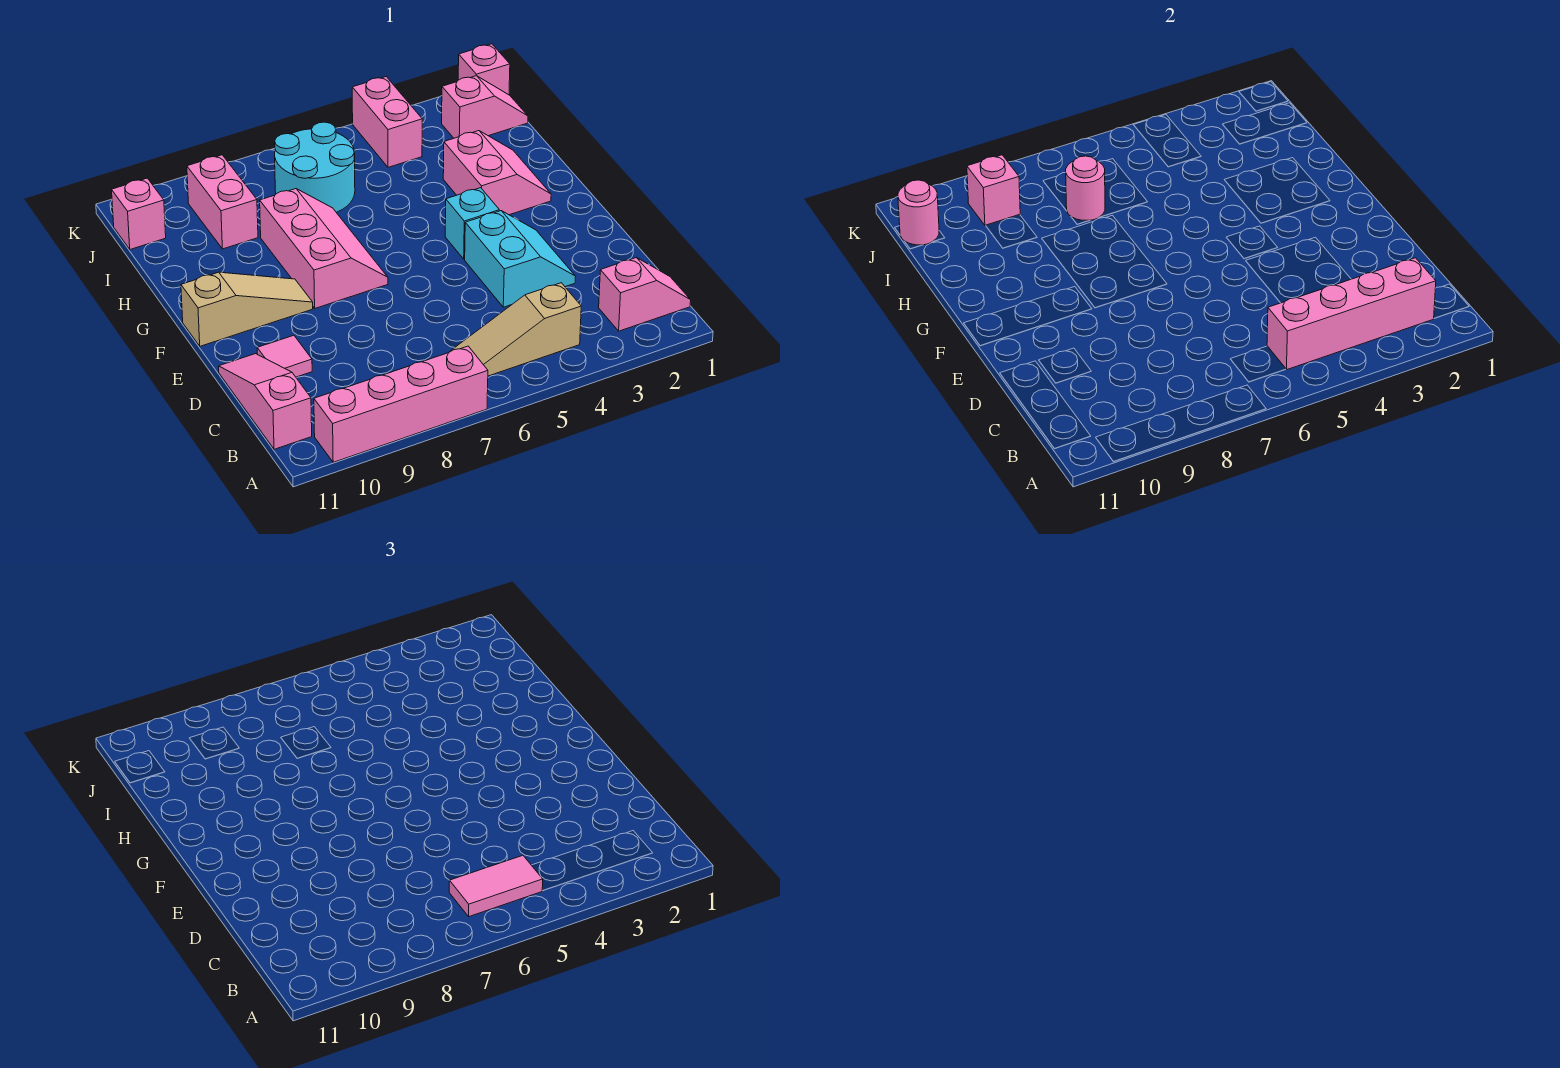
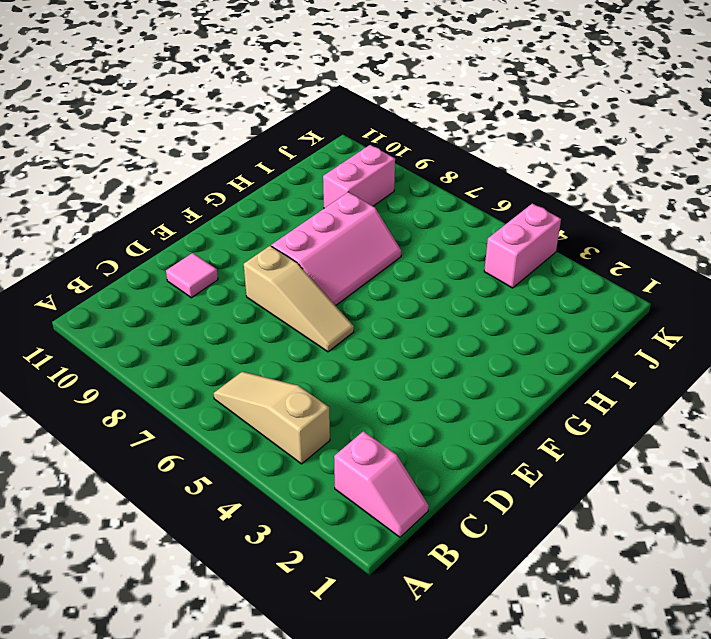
tan 1x3 slope [244,246,354,352] -> tan 1x3 slope moved to [181,272,313,346]
none -> pink 1x4 brick [314,346,488,462]
none -> pink 1x3 slope [219,354,312,449]
none -> cyan 2x2 slope [465,211,576,307]

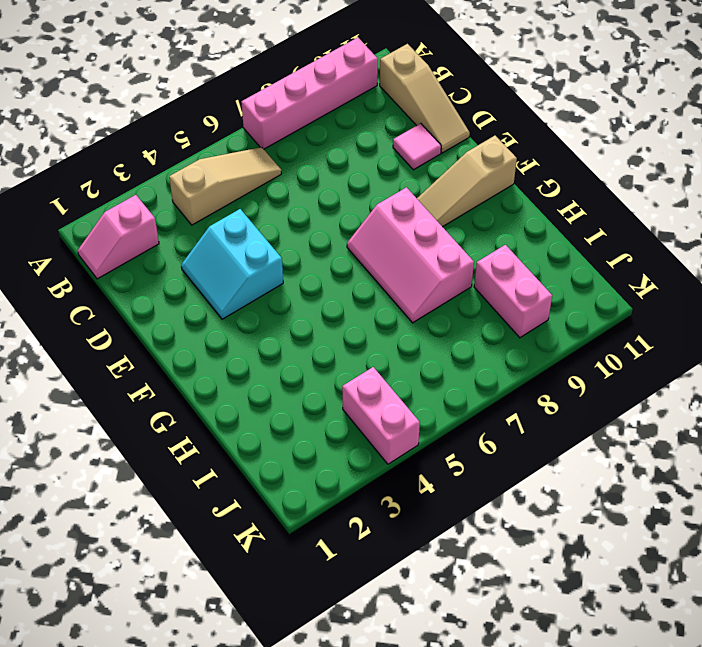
tan 1x3 slope [380,44,470,153] -> pink 1x3 slope [219,354,312,449]
none -> cyan 1x1 brick [445,188,499,259]
none -> pink 2x2 slope [443,131,551,215]
none -> cyan 2x2 round brick [275,122,355,212]

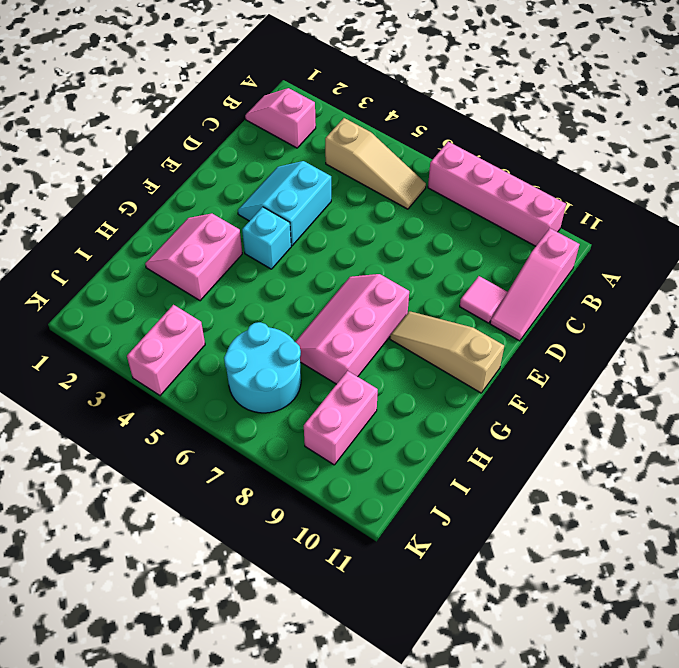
none -> pink 1x2 slope [442,76,528,138]
none -> pink 1x1 brick [112,178,166,249]
none -> pink 1x1 brick [458,44,510,95]

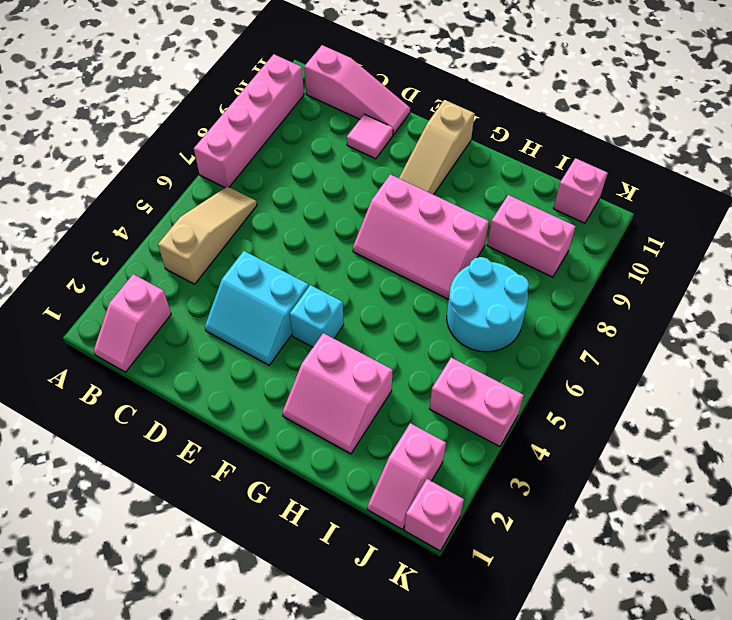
none -> pink 1x4 brick [1267,258,1436,369]
none -> pink 1x1 round brick [1066,156,1105,220]
none -> pink 1x1 brick [967,155,1020,226]

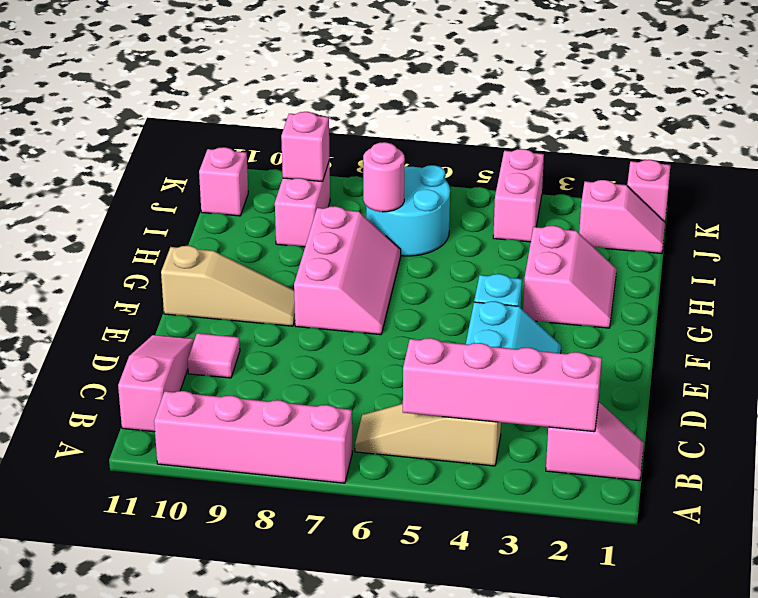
none -> pink 1x1 round brick [898,180,939,245]
none -> pink 1x2 tile [449,855,543,917]

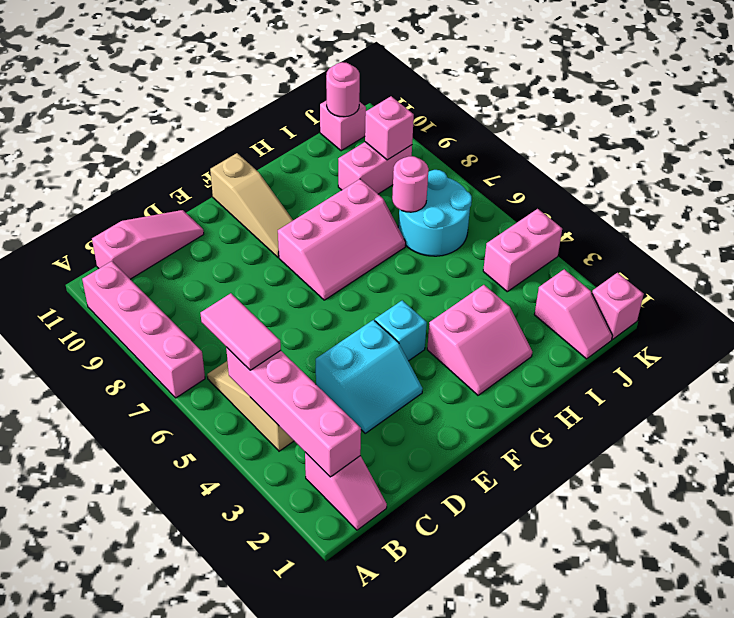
none -> pink 1x1 tile [257,335,312,377]

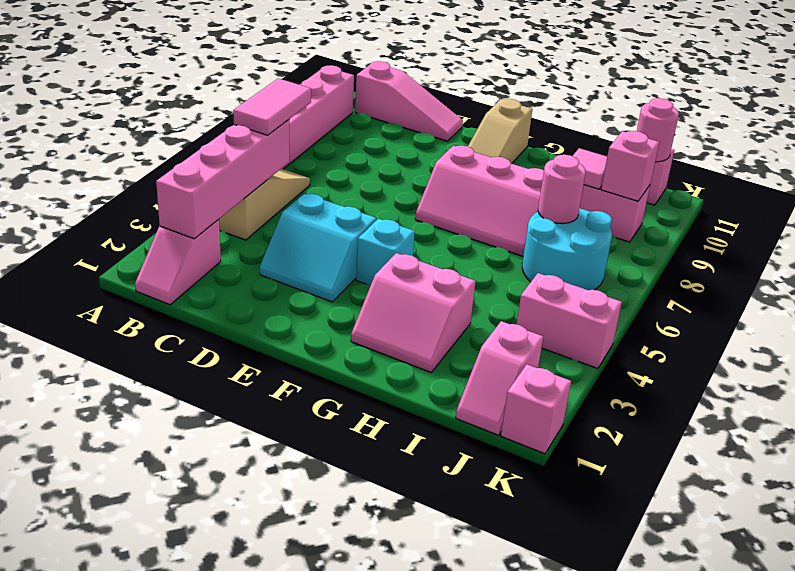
pink 1x1 tile [573,148,607,189] -> pink 1x1 tile moved to [257,335,312,377]

